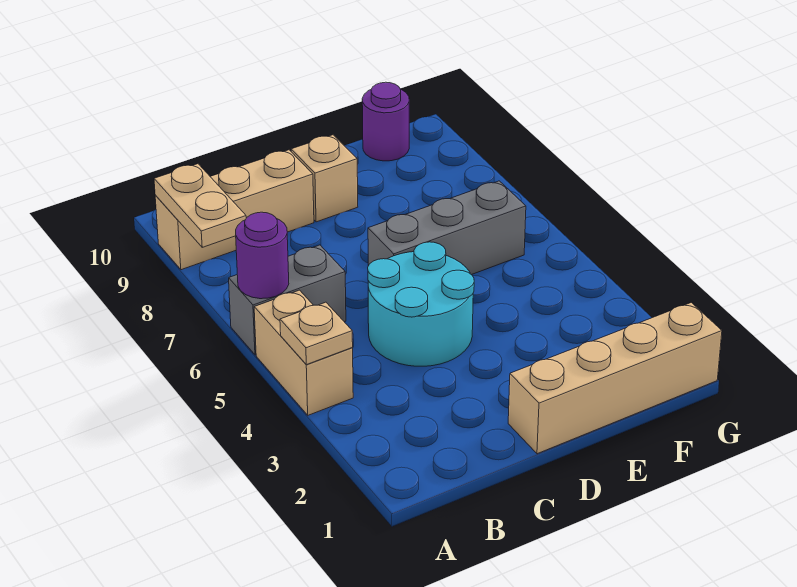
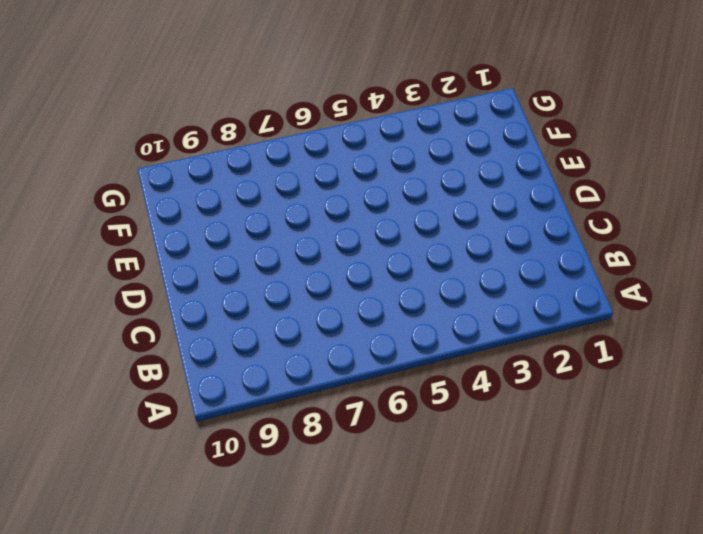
none -> tan 1x2 brick [254,290,353,415]
none -> grey 1x2 brick [229,245,346,355]

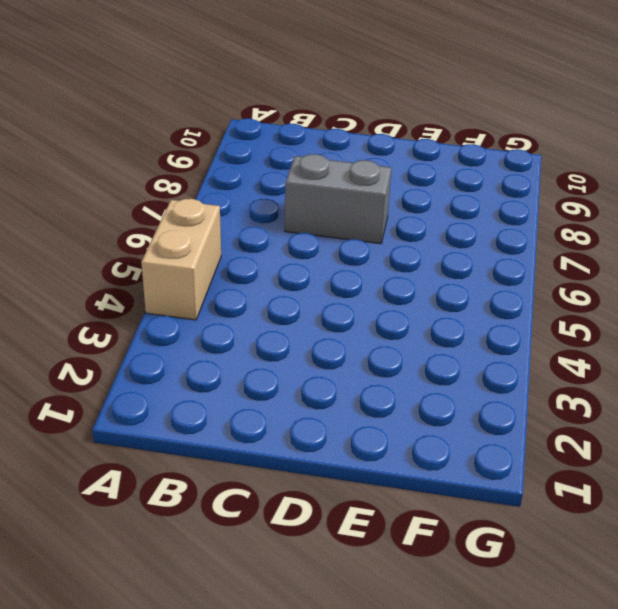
grey 1x2 brick [285,154,392,244] -> grey 1x2 brick moved to [229,245,346,355]
none -> tan 1x3 brick [155,150,314,270]
none -> cyan 2x2 round brick [368,242,474,366]

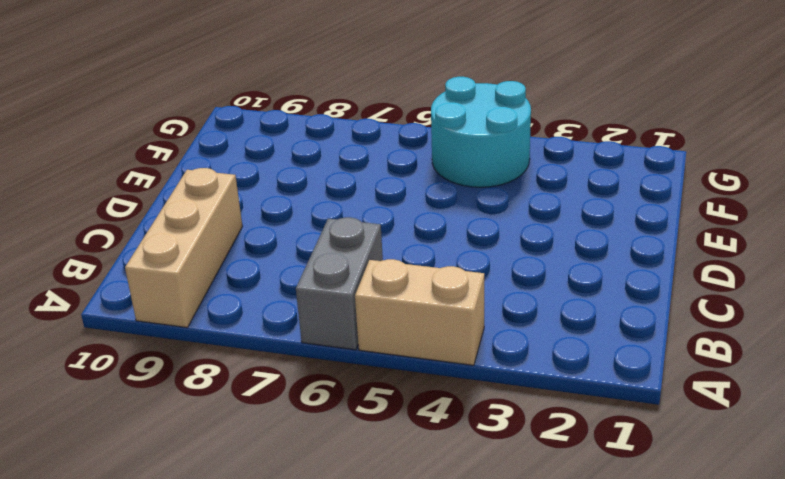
cyan 2x2 round brick [431,77,531,187] -> cyan 2x2 round brick moved to [368,242,474,366]
none -> tan 1x4 brick [508,303,722,454]
none -> grey 1x3 brick [368,181,526,275]

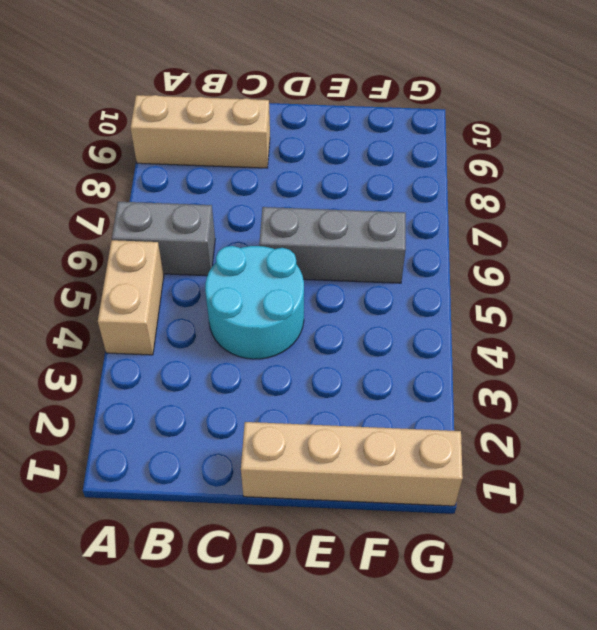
none -> tan 1x1 brick [291,135,358,222]
none -> purple 1x1 round brick [362,82,409,161]

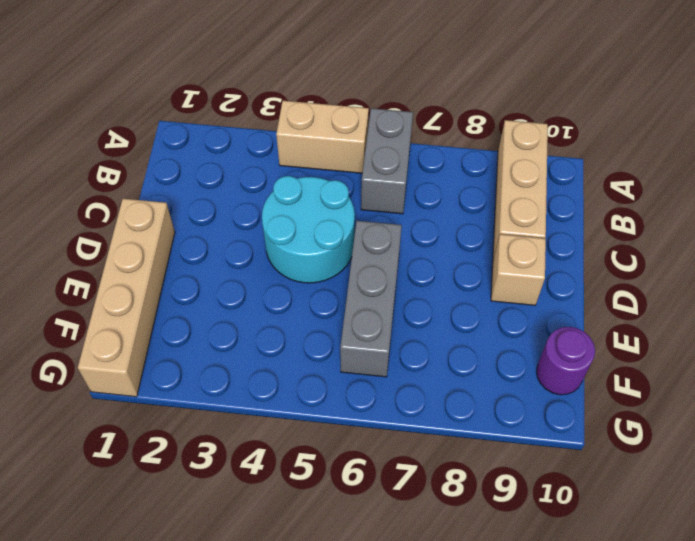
none -> tan 1x1 plate [280,302,353,365]
none -> purple 1x1 round brick [236,212,289,299]

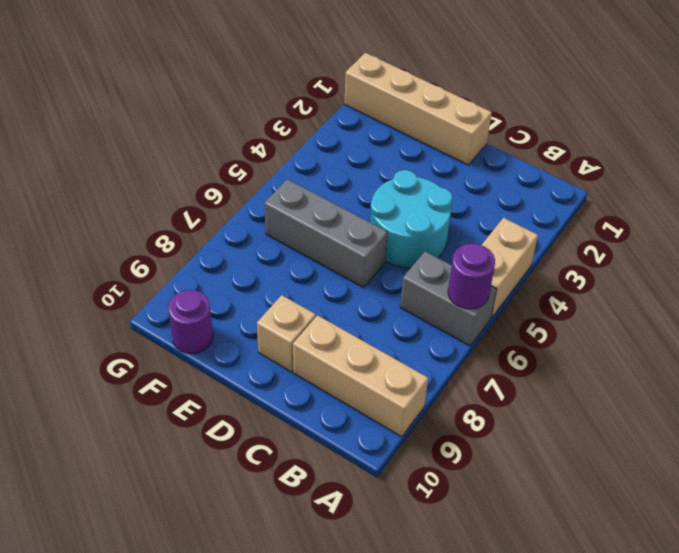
none -> tan 1x1 plate [280,302,353,365]
none -> tan 1x2 plate [154,164,246,247]

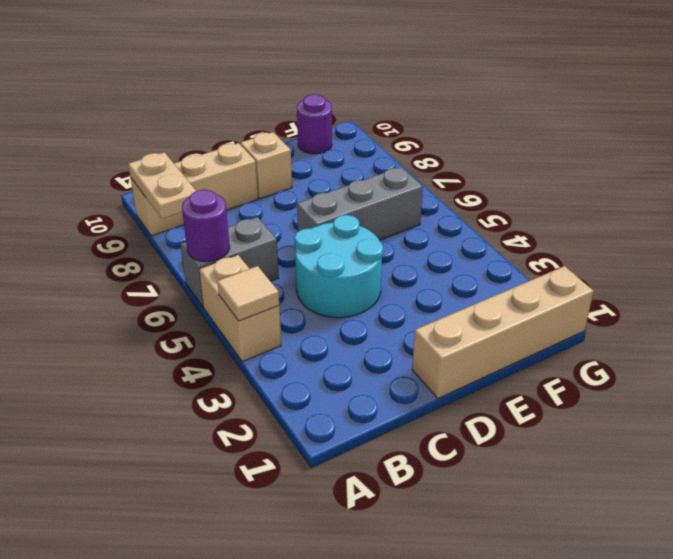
tan 1x1 tile [217,266,279,321] -> tan 1x1 plate [280,302,353,365]

